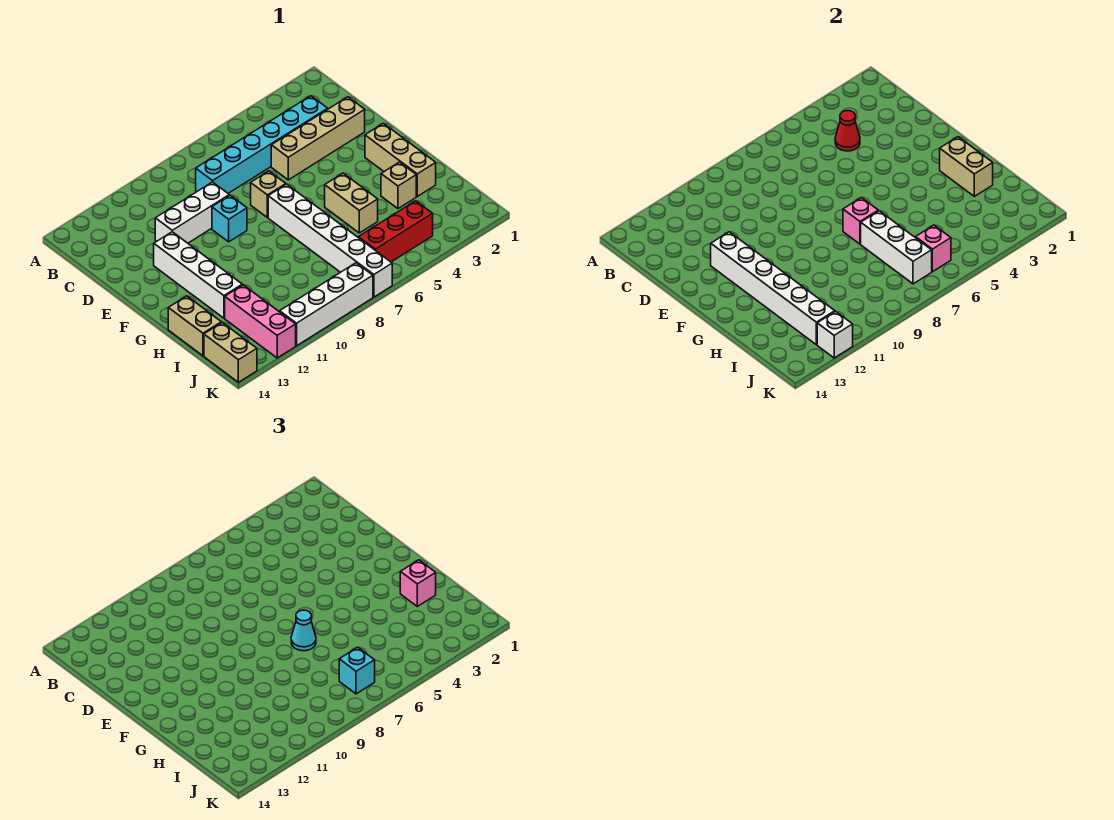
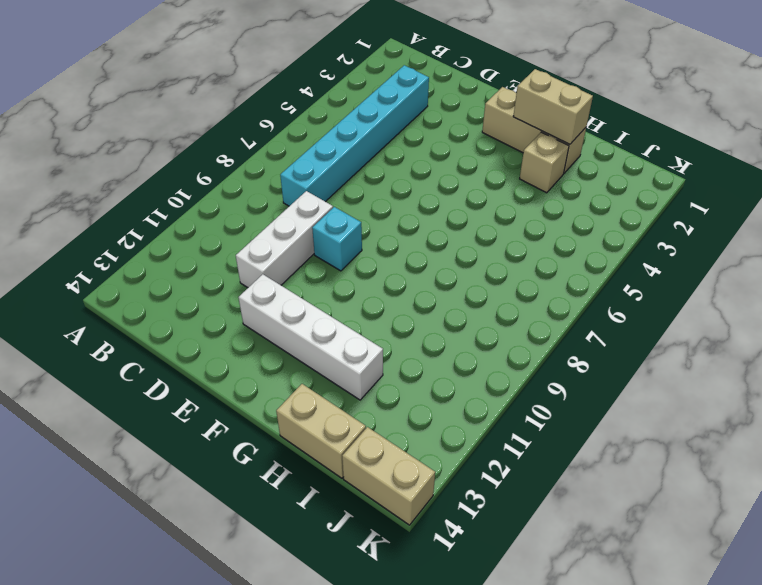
none -> tan 1x4 brick [271,97,365,180]
none -> tan 1x1 brick [251,171,286,217]
none -> white 1x6 brick [268,184,392,297]

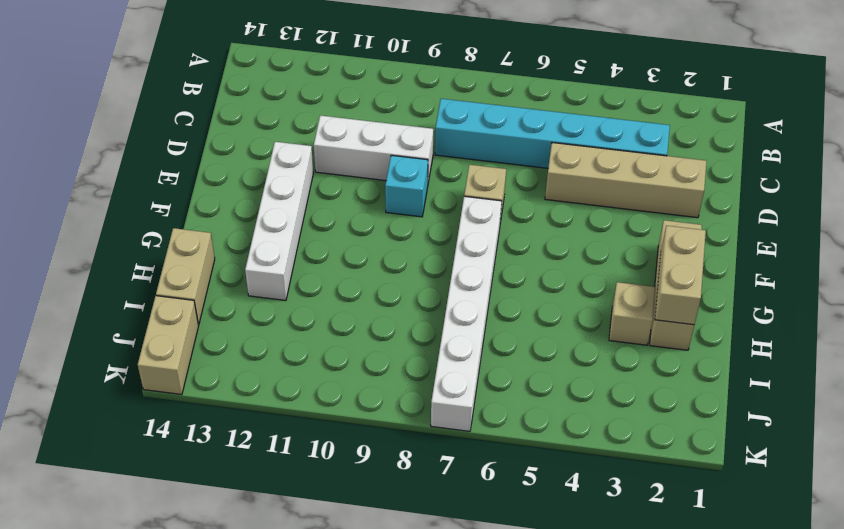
none -> tan 1x2 brick [325,173,378,233]
none -> pink 1x3 brick [225,285,296,358]
none -> red 1x3 brick [359,201,433,262]

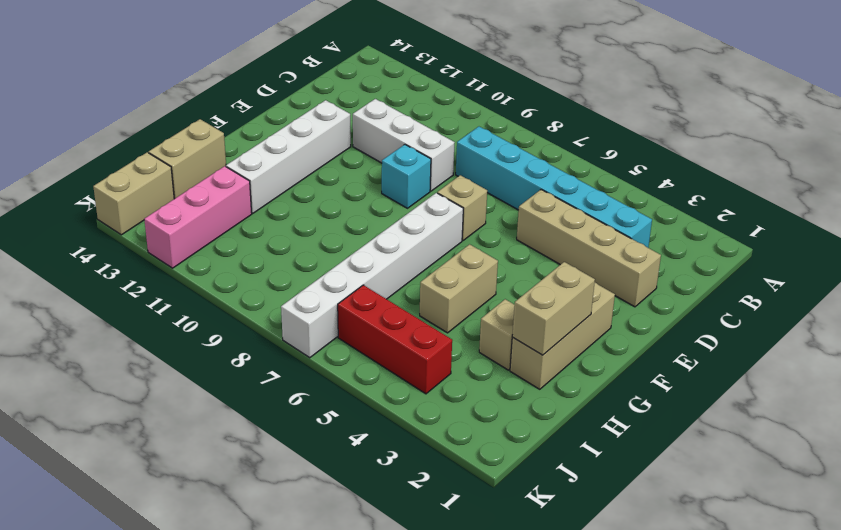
none -> white 1x4 brick [280,263,373,346]
none -> red 1x1 cone [835,111,860,151]
none -> white 1x6 brick [711,232,835,345]

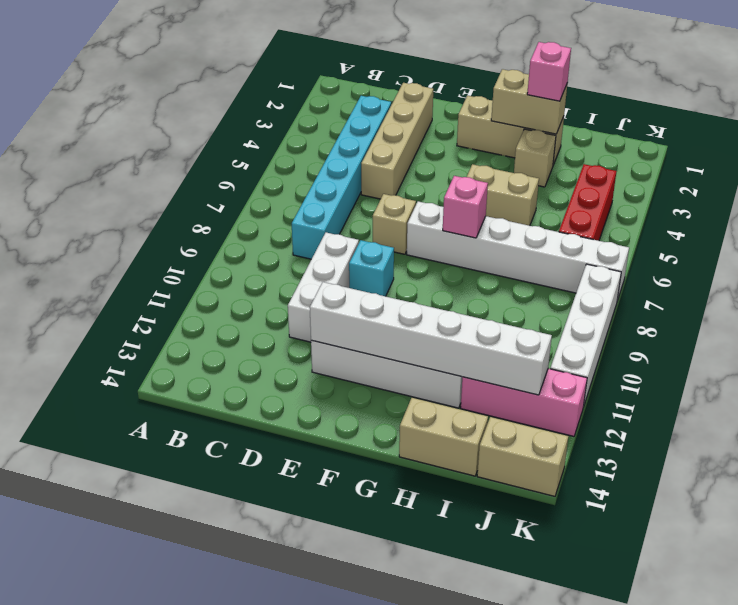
none -> red 1x1 cone [835,111,860,151]
none -> white 1x3 brick [861,211,932,284]
none -> pink 1x1 brick [916,225,951,272]

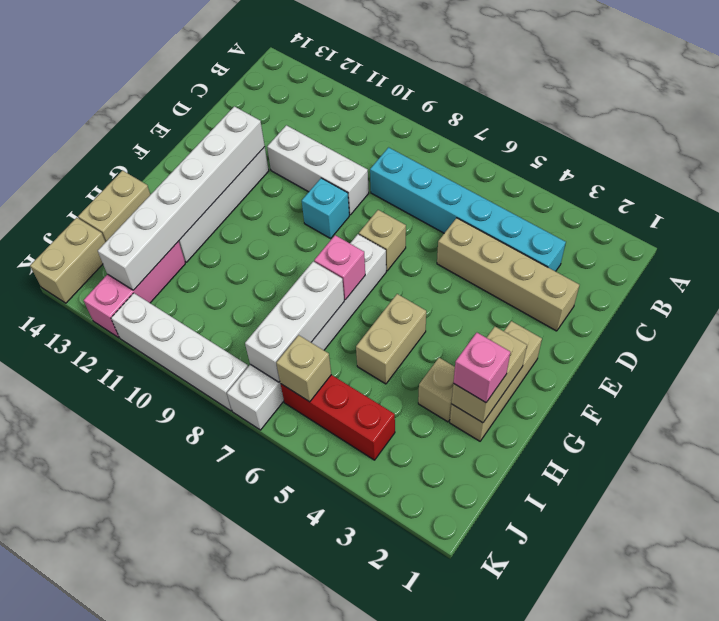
tan 1x1 brick [276,335,331,402] -> pink 1x1 brick [916,225,951,272]
none -> red 1x1 cone [835,111,860,151]
none -> white 1x1 brick [817,311,853,358]
none -> cyan 1x1 cone [291,610,316,651]

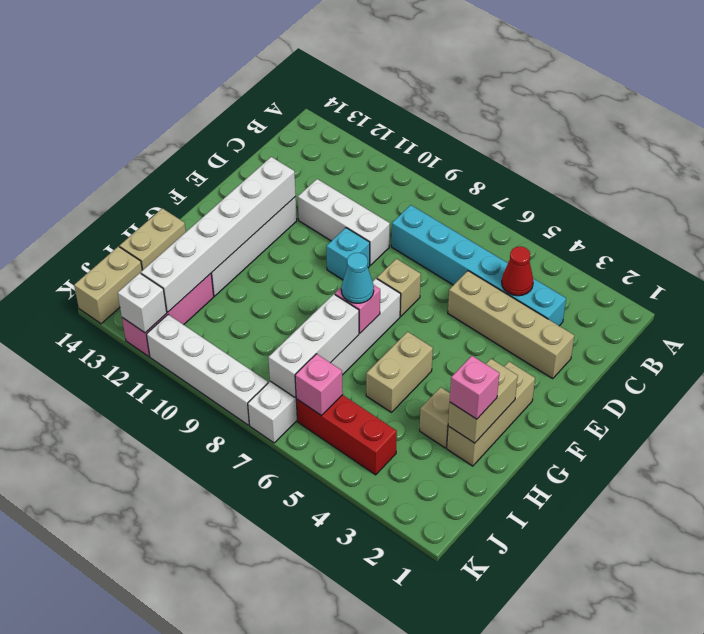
none -> cyan 1x1 brick [339,647,375,694]

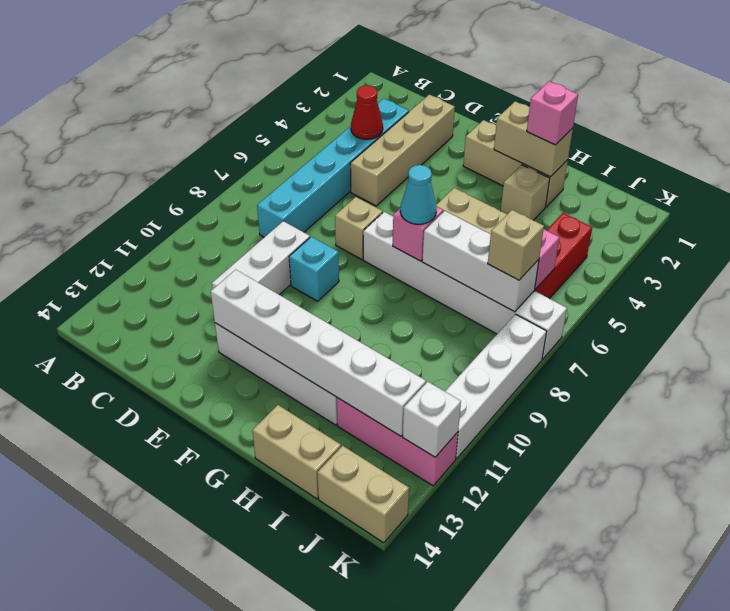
tan 1x1 brick [488,210,544,280] -> cyan 1x1 brick [339,647,375,694]

